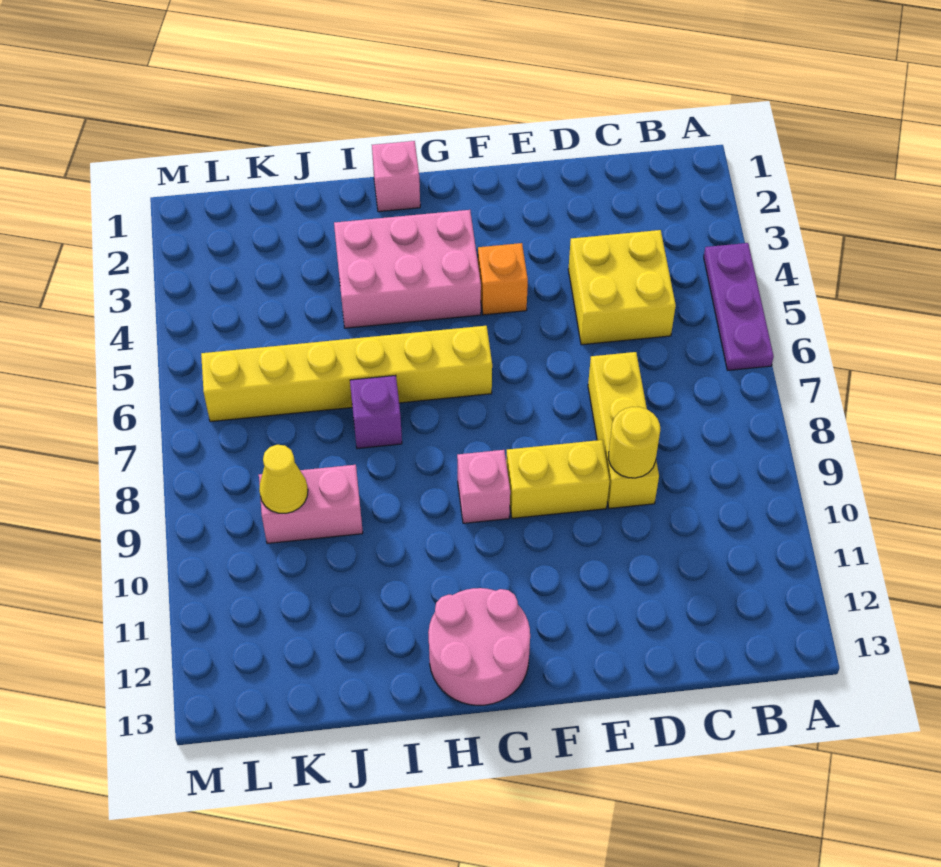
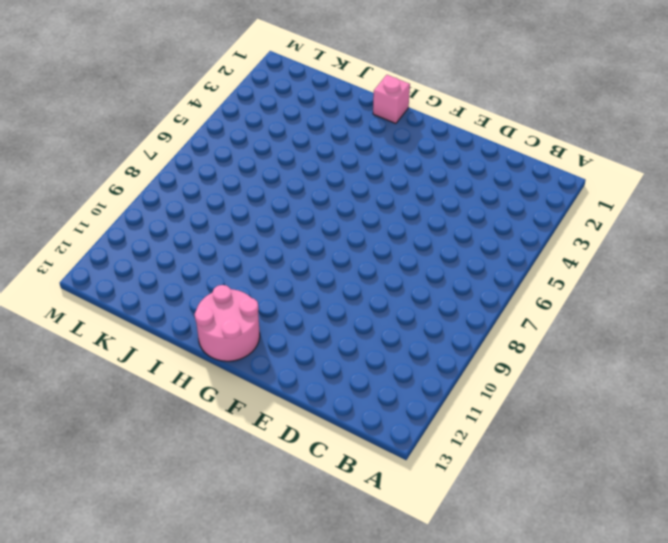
none -> purple 1x3 plate [704,243,774,370]
none -> yellow 2x2 brick [568,230,676,345]
none -> yellow 1x3 brick [588,352,659,509]

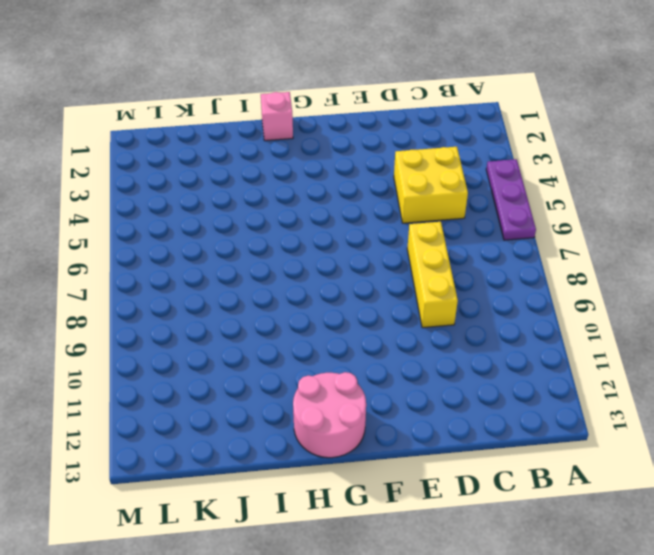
none -> yellow 1x2 brick [506,440,610,518]
none -> orange 1x1 brick [478,243,528,315]
none -> pink 2x3 brick [334,210,481,328]

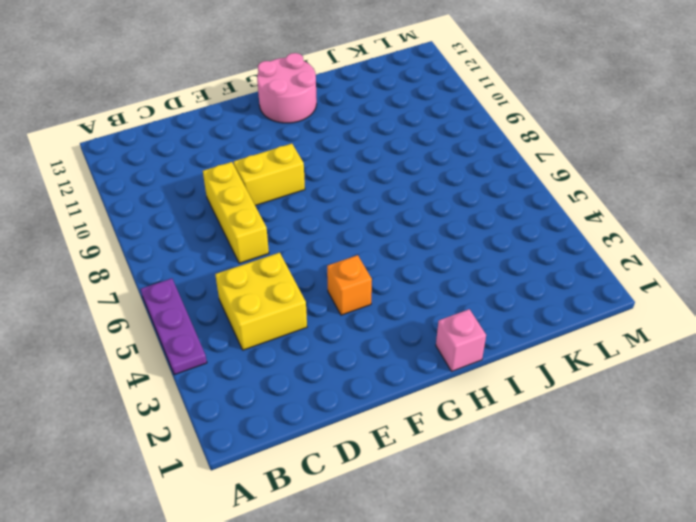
none -> pink 2x3 brick [334,210,481,328]
none -> yellow 1x6 brick [201,326,492,422]
none -> pink 1x1 brick [457,450,510,523]

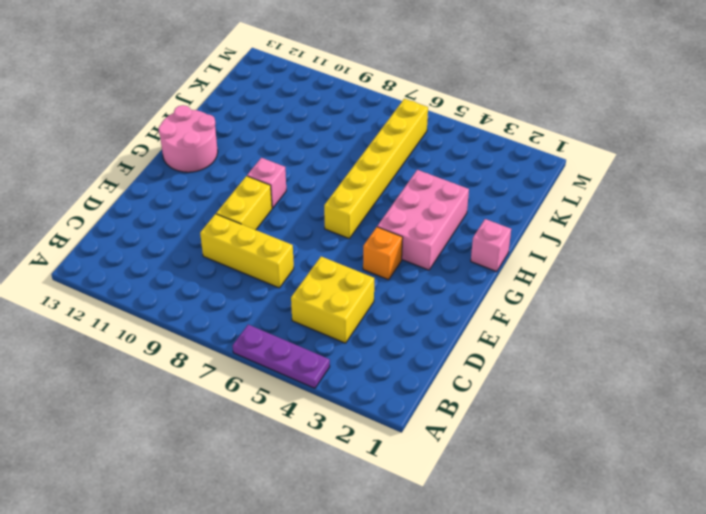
none -> purple 1x1 brick [350,375,402,449]
none -> pink 1x2 brick [259,465,363,544]
none -> yellow 1x1 round brick [609,407,660,478]

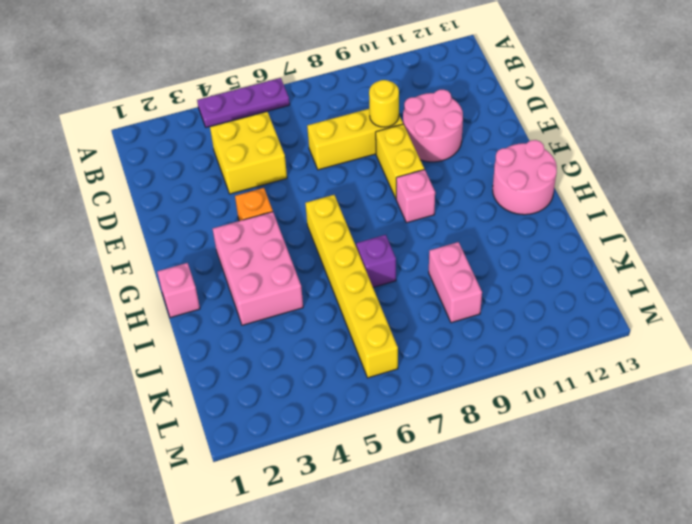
pink 2x2 round brick [403,90,463,162] -> none
none -> yellow 1x1 cone [259,445,308,514]

